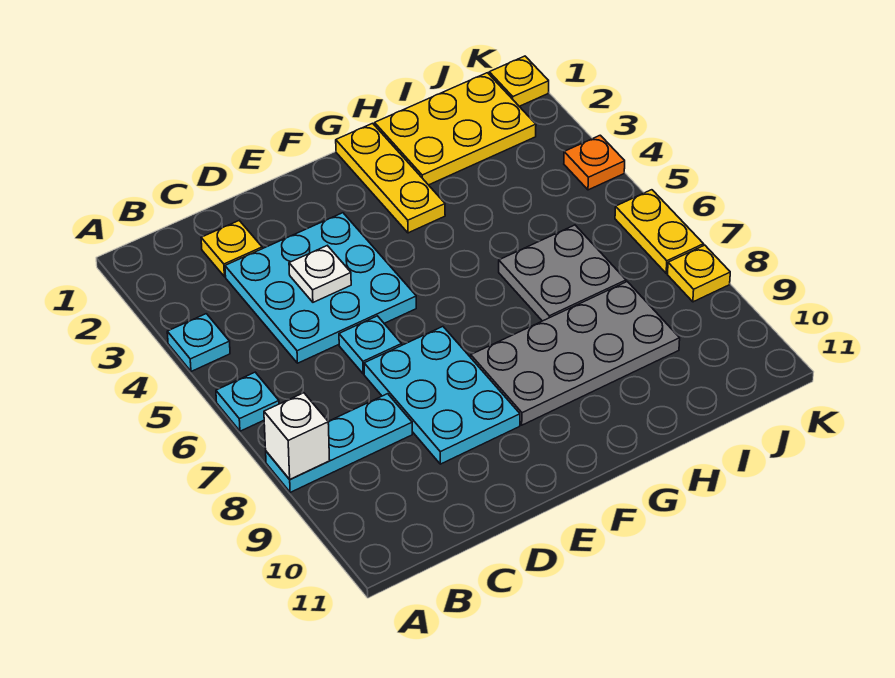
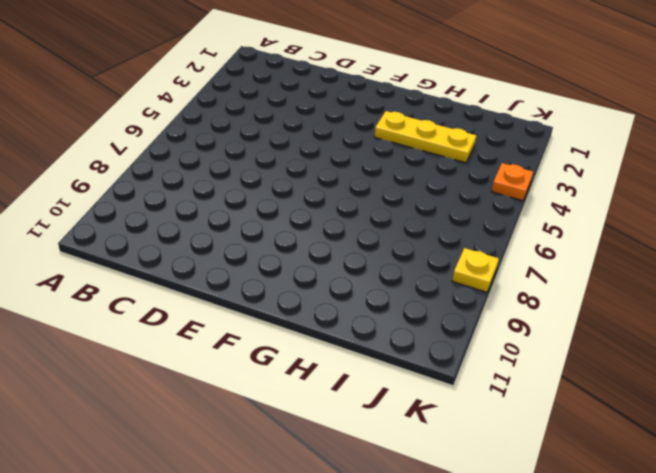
yellow 1x3 plate [374,111,476,163] -> yellow 1x3 plate turned to [336,123,445,233]
none -> cyan 1x1 plate [167,314,230,372]
none -> cyan 1x1 plate [216,372,279,431]
none -> cyan 1x3 plate [266,394,412,492]

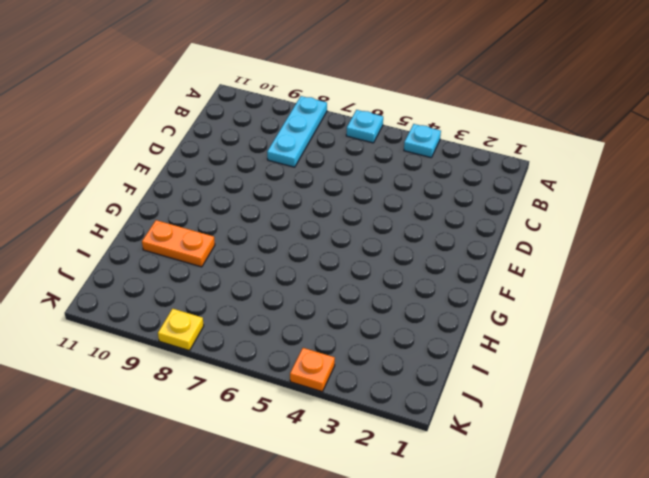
orange 1x2 plate [142,220,215,267] -> grey 2x4 plate [471,282,680,425]
none -> yellow 1x1 plate [201,221,262,277]
none -> cyan 3x3 plate [225,213,416,363]
none -> cyan 1x1 plate [339,316,402,374]

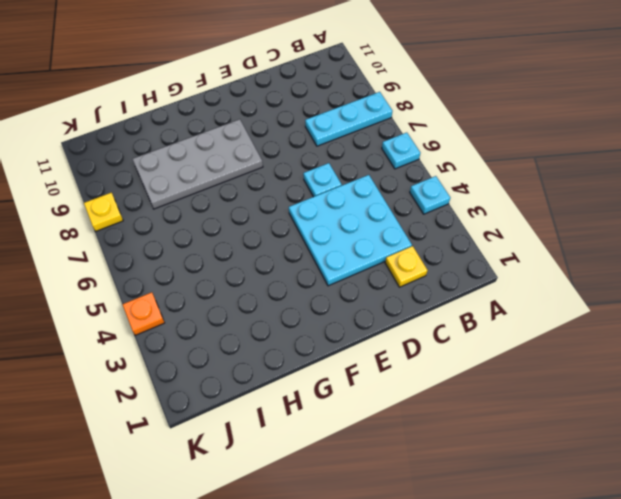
none -> cyan 2x3 plate [364,327,520,464]
none -> yellow 1x3 plate [336,123,445,233]
none -> yellow 2x3 plate [375,73,536,185]

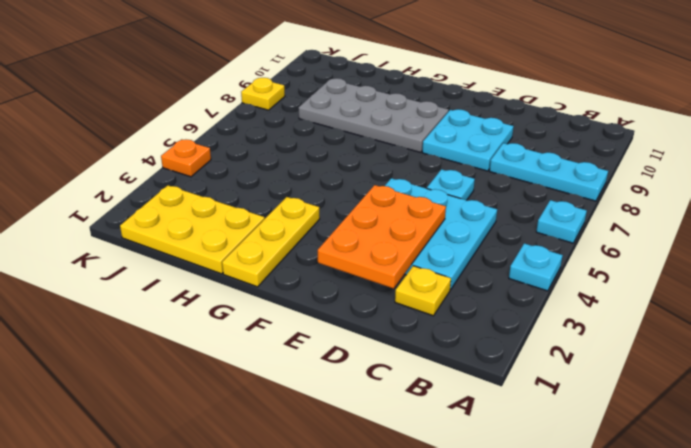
orange 2x3 plate [318,185,446,288] -> white 1x1 plate [289,246,351,302]
cyan 2x2 plate [422,109,514,171] -> cyan 2x3 plate [364,327,520,464]
none -> grey 2x2 plate [499,225,626,321]
none -> yellow 1x1 plate [489,56,549,106]
none -> yellow 1x2 plate [615,190,704,273]

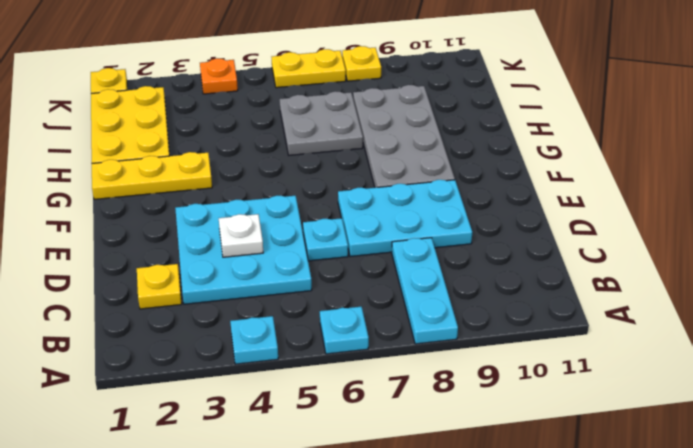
none -> white 1x1 brick [264,393,330,479]

